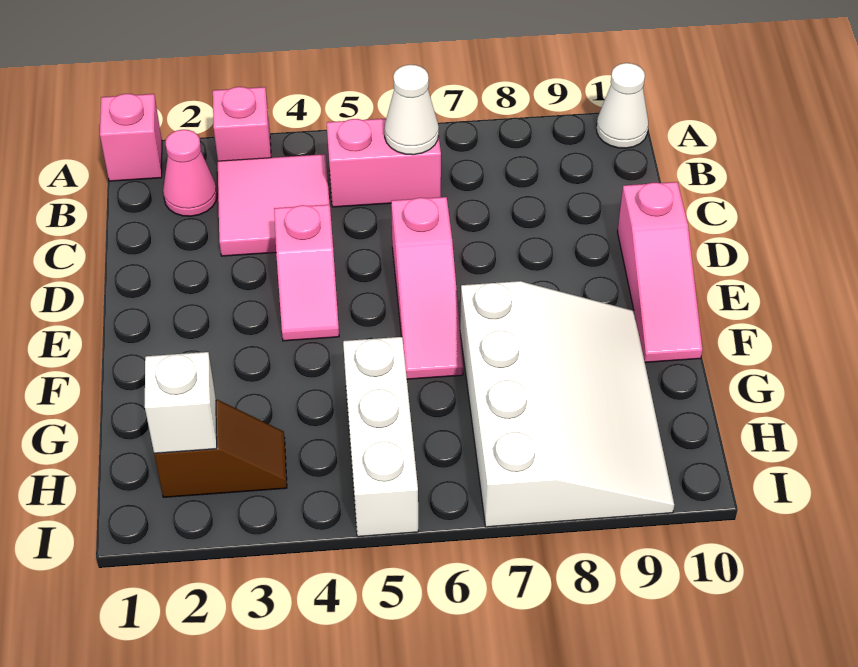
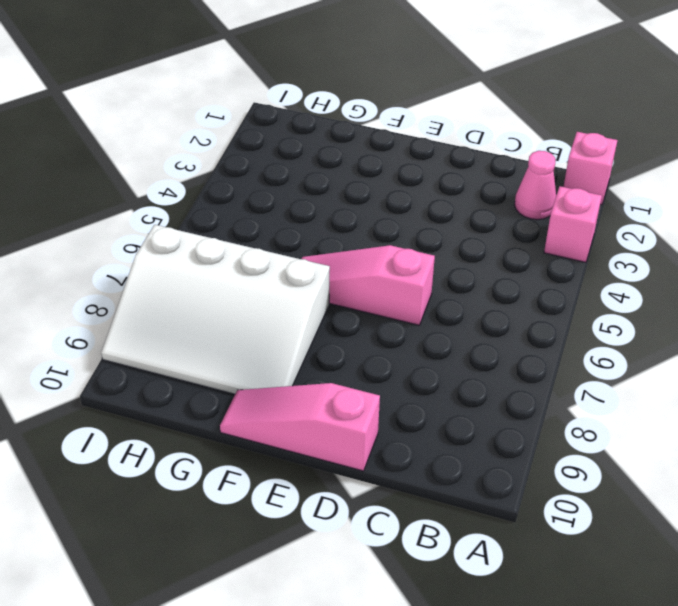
none -> white 1x1 cone [597,63,648,148]
none -> pink 2x2 tile [218,154,330,256]
none -> pink 1x2 brick [327,119,441,207]

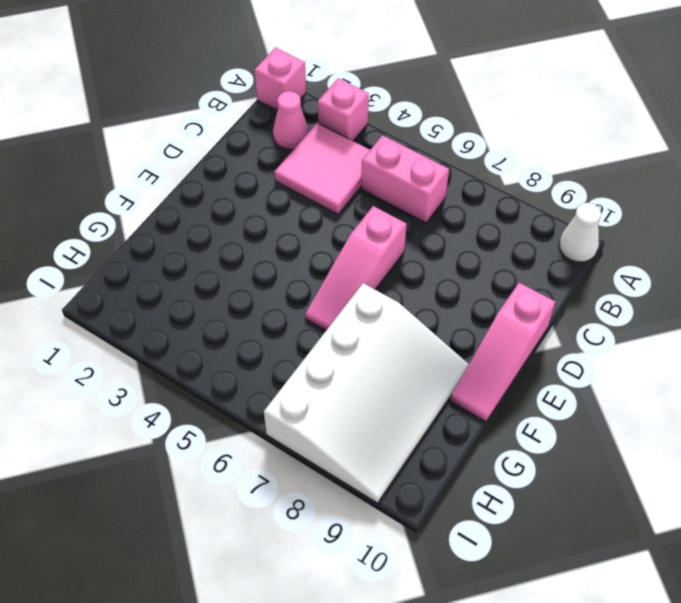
none -> pink 1x2 slope [274,205,339,341]
none -> white 1x3 brick [343,337,418,537]
none -> brown 1x2 slope [154,400,287,497]

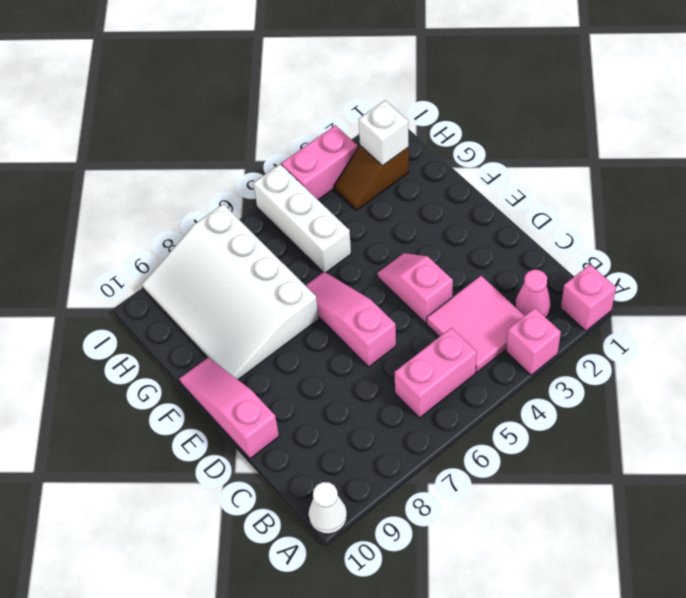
pink 1x2 brick [282,125,358,200] -> none
none -> white 1x1 cone [384,65,439,155]

